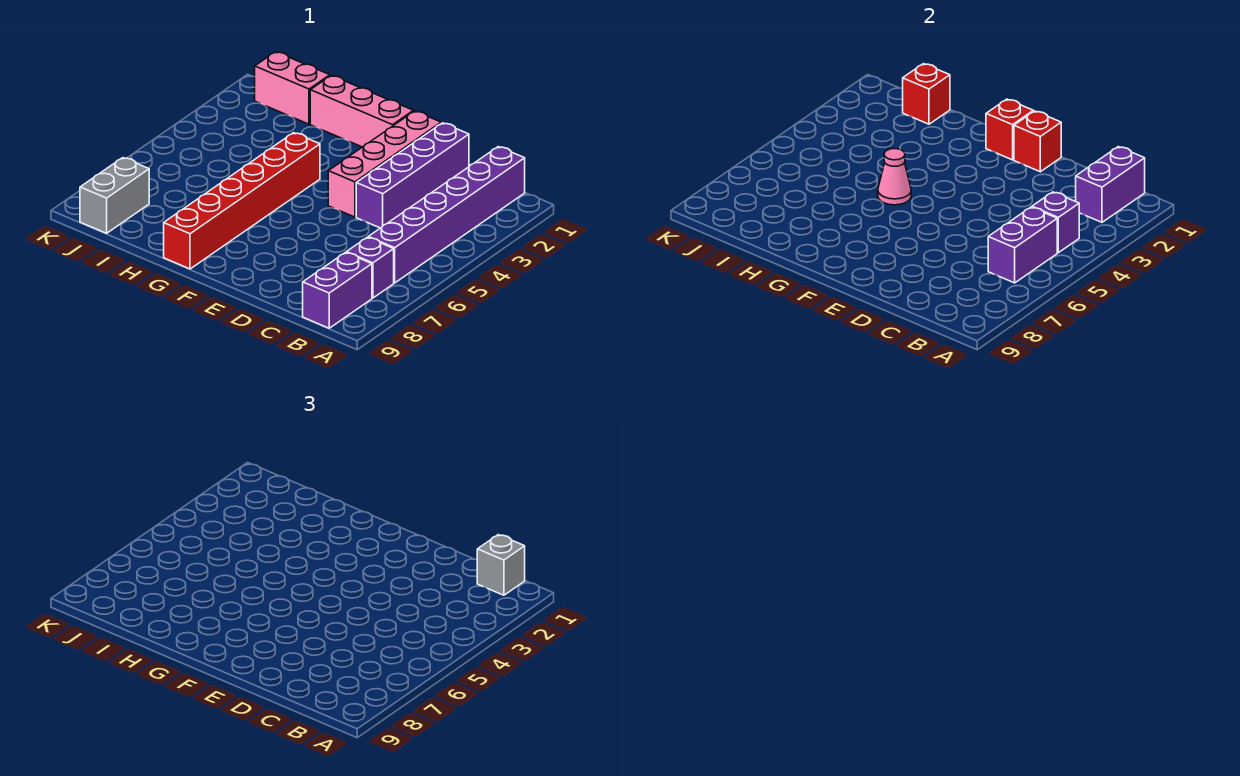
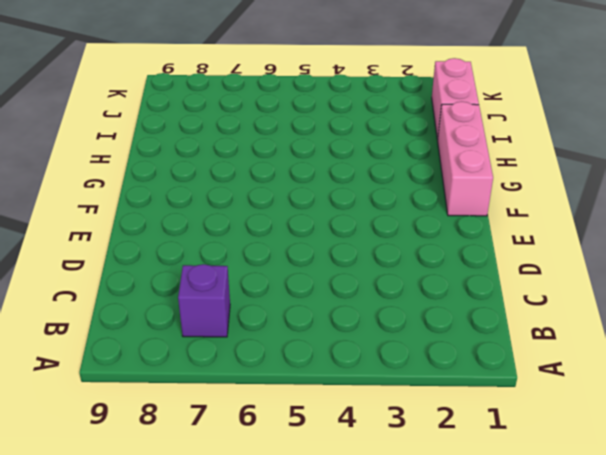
none -> purple 1x6 brick [368,147,525,283]
none -> purple 1x2 brick [303,253,372,328]
none -> purple 1x4 brick [356,123,469,228]

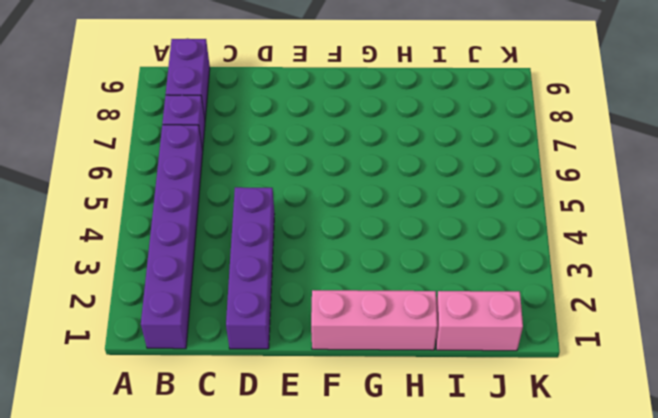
none -> pink 1x4 brick [328,111,441,217]
none -> red 1x6 brick [164,133,320,269]
none -> grey 1x2 brick [80,158,149,233]

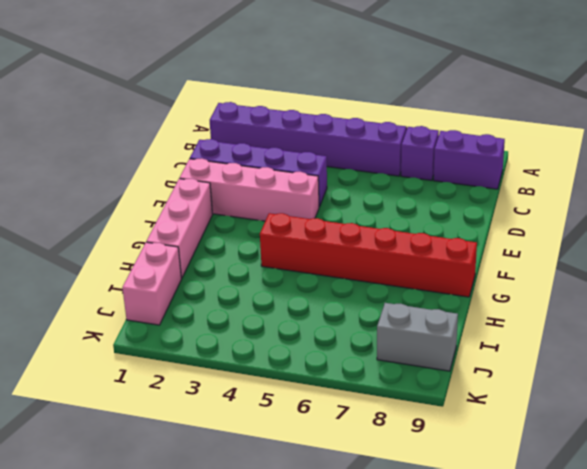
none -> purple 1x2 brick [1076,147,1145,222]
none -> purple 1x1 brick [1032,192,1079,253]
none -> purple 1x2 brick [988,207,1057,283]

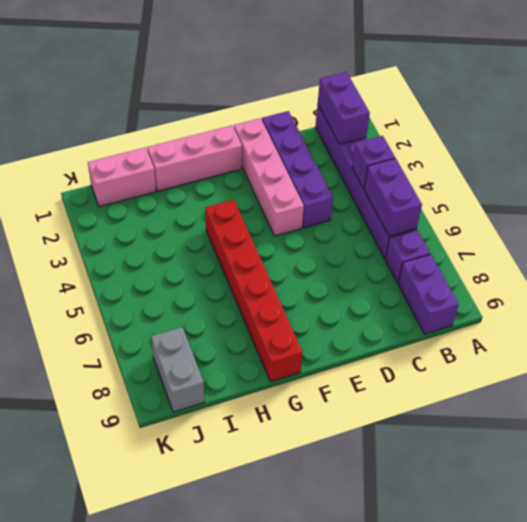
none -> red 1x1 brick [1014,111,1061,172]
none -> red 1x1 brick [986,99,1033,160]
none -> pink 1x1 cone [878,149,911,205]

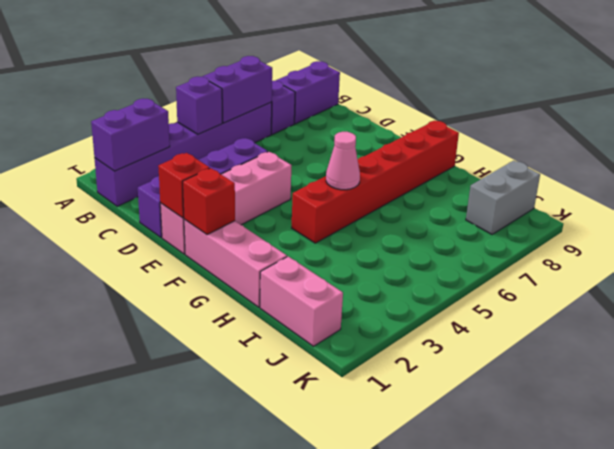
none -> red 1x1 brick [903,64,950,124]
none -> grey 1x1 brick [477,535,525,595]

